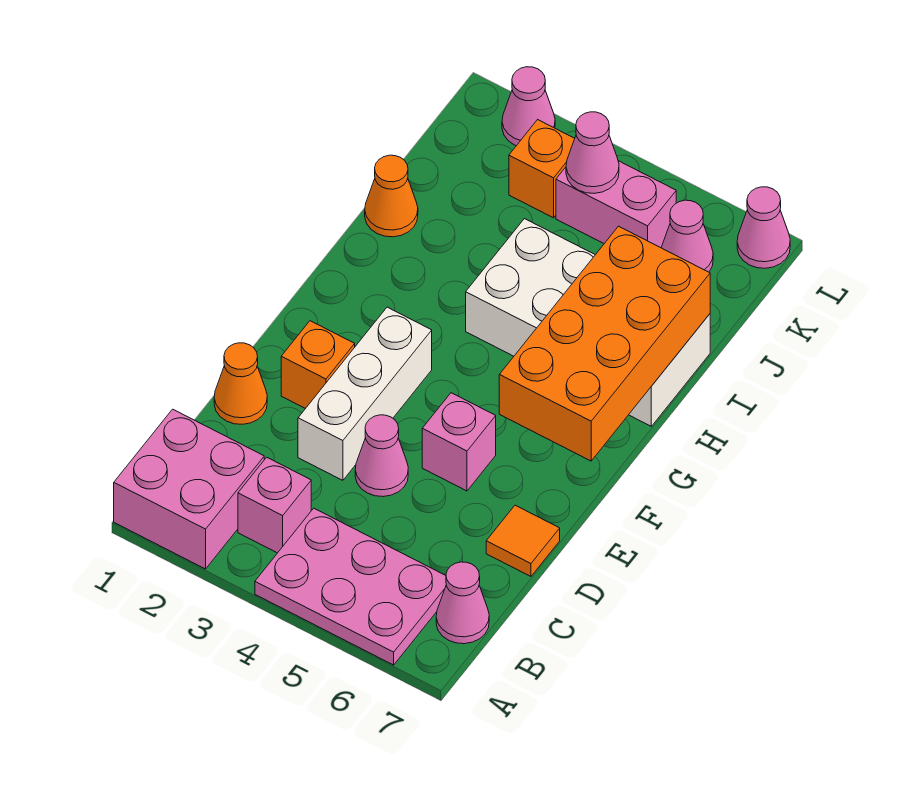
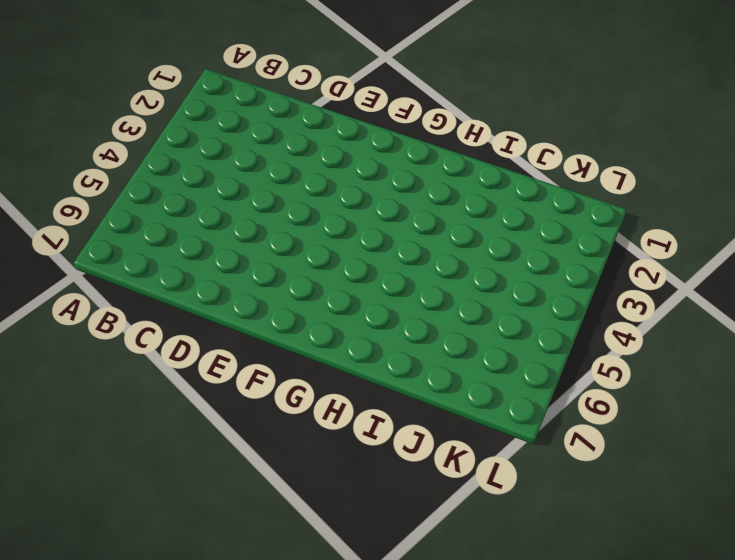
none -> pink 2x2 brick [114,409,264,569]
none -> pink 2x3 plate [255,508,446,665]
none -> pink 1x1 brick [238,457,311,553]

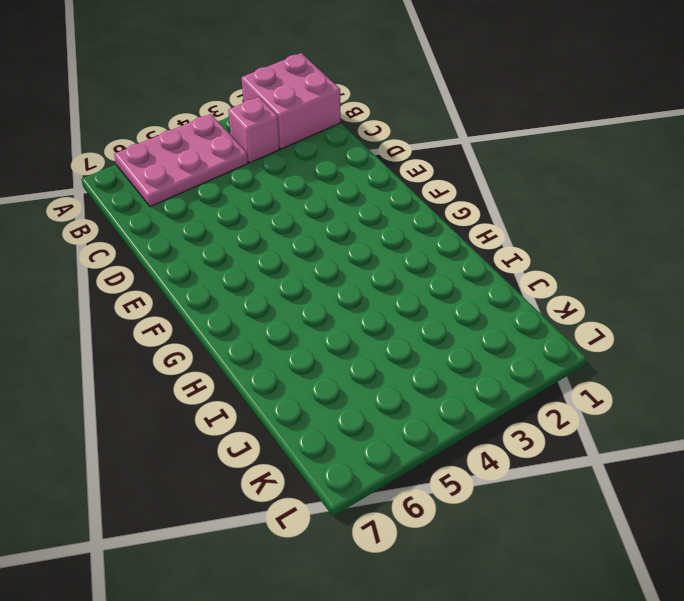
none -> pink 1x1 cone [436,562,489,644]
none -> orange 1x1 cone [214,343,267,424]
none -> white 1x3 brick [298,307,432,480]

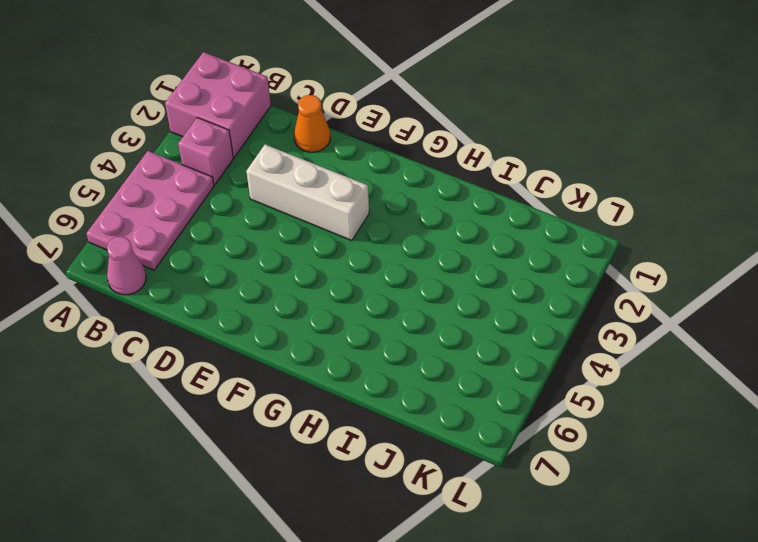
none -> pink 1x1 cone [355,415,408,497]
none -> orange 1x1 tile [486,505,560,576]
none -> orange 1x1 brick [281,321,355,409]

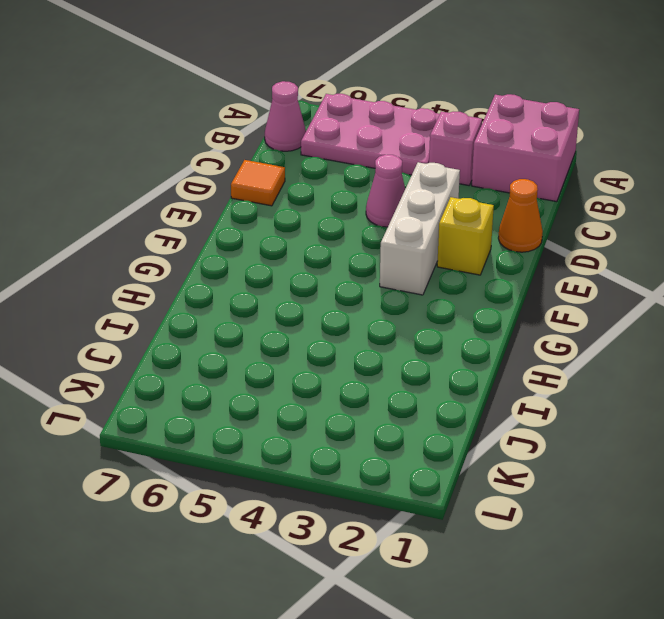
yellow 1x1 brick [437,197,494,275] -> orange 1x1 brick [281,321,355,409]
none -> pink 1x1 brick [422,393,496,491]
none -> white 2x4 brick [466,219,710,426]
none -> orange 1x1 cone [365,155,418,237]

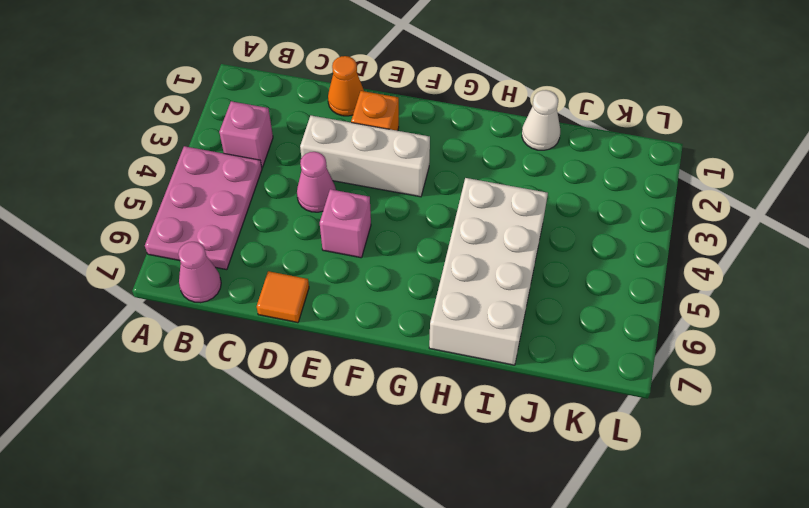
white 1x1 cone [522,90,560,150] -> orange 1x1 cone [365,155,418,237]
none -> pink 2x2 brick [114,409,264,569]
none -> orange 1x1 brick [509,120,575,218]
none -> pink 1x2 brick [556,161,676,248]

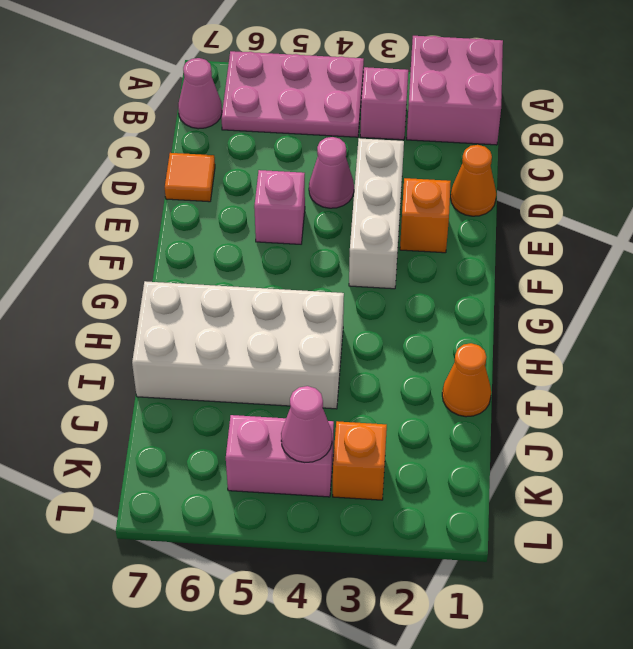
none -> pink 1x1 cone [661,200,713,272]
none -> pink 1x1 cone [502,67,555,146]
none -> pink 1x1 cone [737,187,790,268]

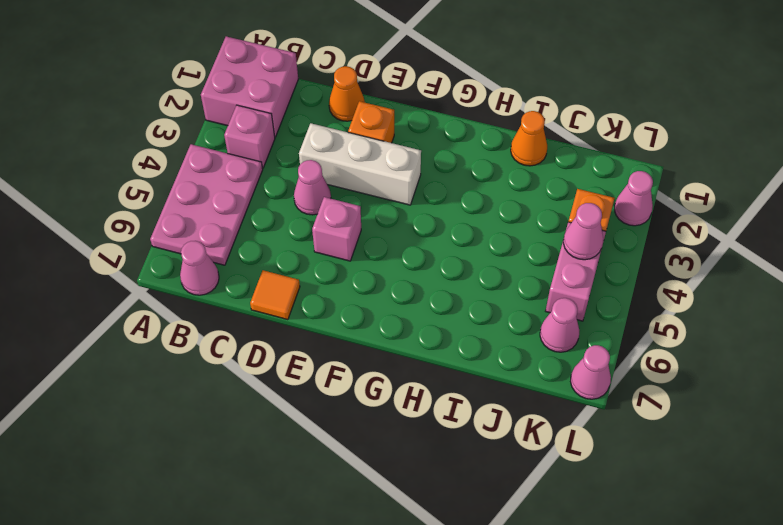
none -> white 2x4 brick [466,219,710,426]
none -> orange 2x4 brick [499,226,710,461]

